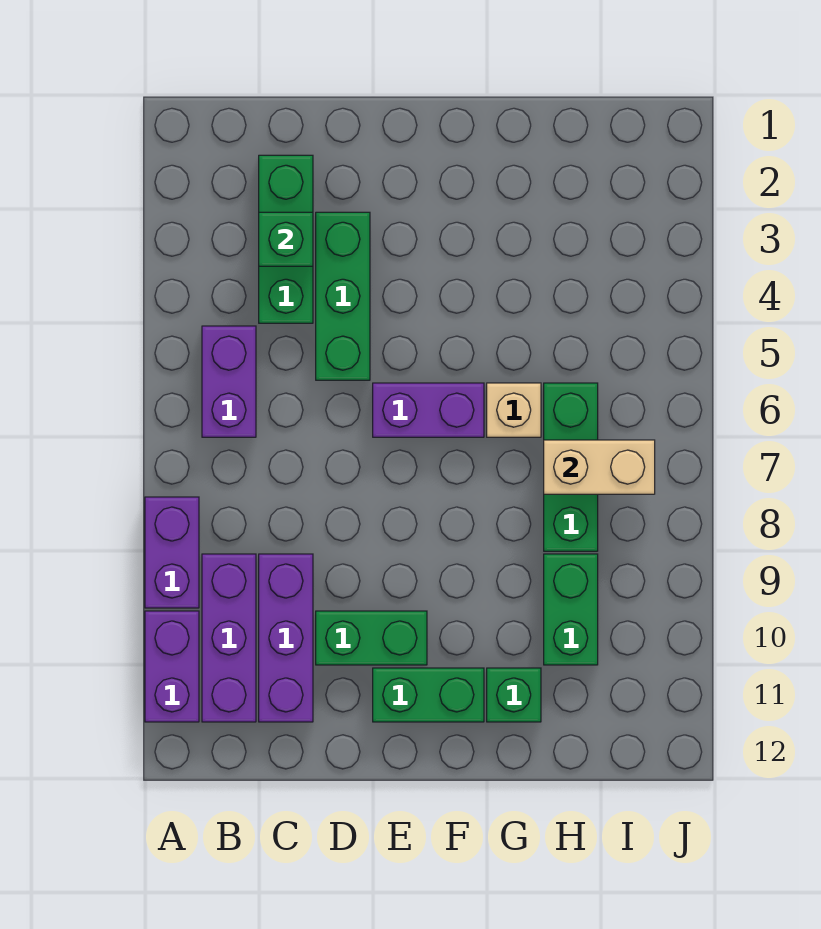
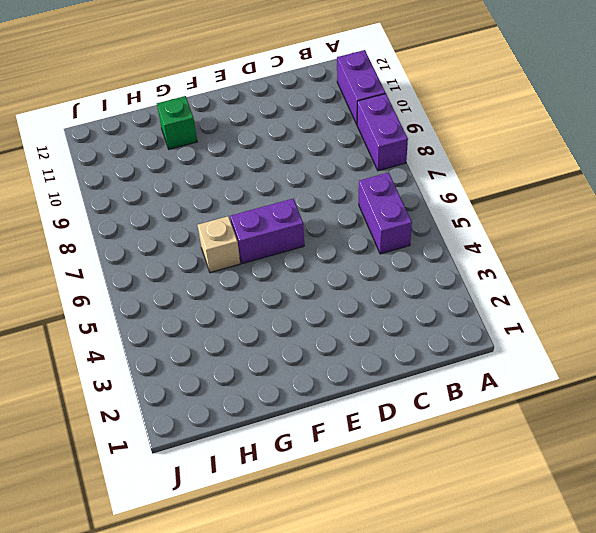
none -> purple 1x3 brick [202,554,256,722]
none -> green 1x3 brick [259,155,313,323]
none -> purple 1x3 brick [259,554,313,722]

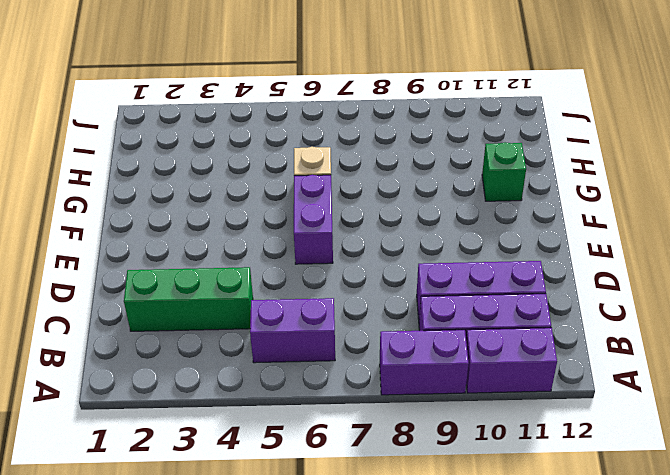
none -> green 1x3 brick [316,212,370,380]
none -> green 1x2 brick [316,611,427,665]
none -> green 1x2 brick [373,668,484,722]

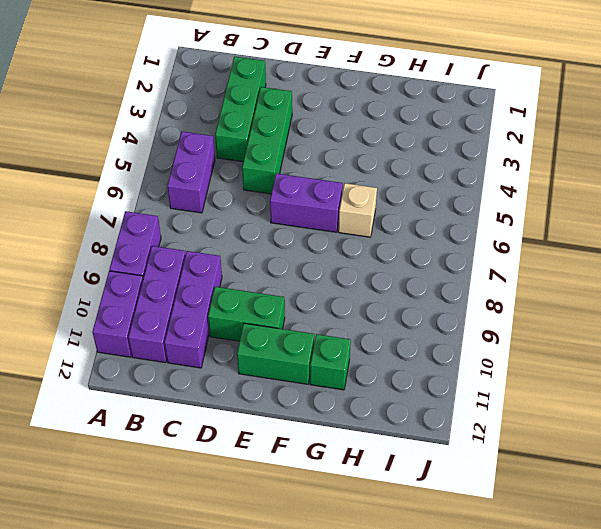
none -> green 1x3 brick [544,383,598,551]
none -> green 1x2 brick [544,554,598,665]
none -> green 1x1 brick [259,212,313,266]

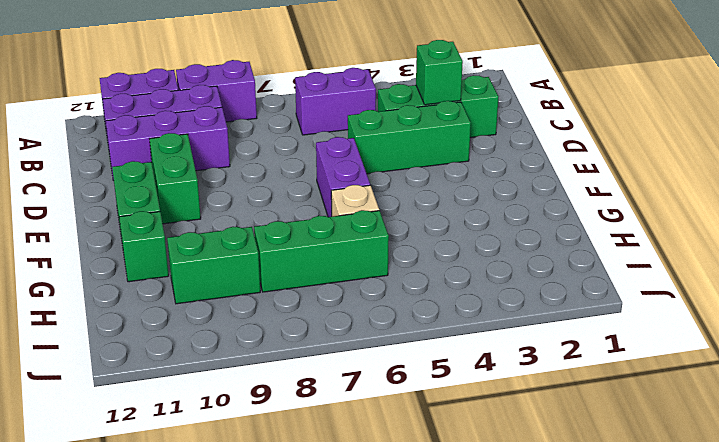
none -> tan 1x2 brick [544,440,655,494]

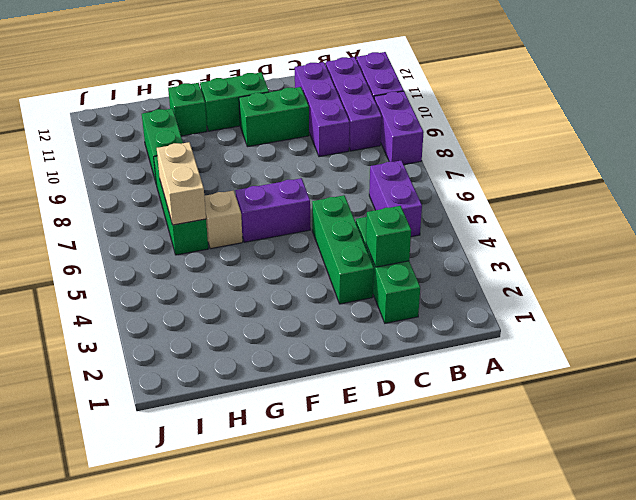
tan 1x2 brick [157,142,206,225] -> tan 1x2 brick turned to [544,440,655,494]

